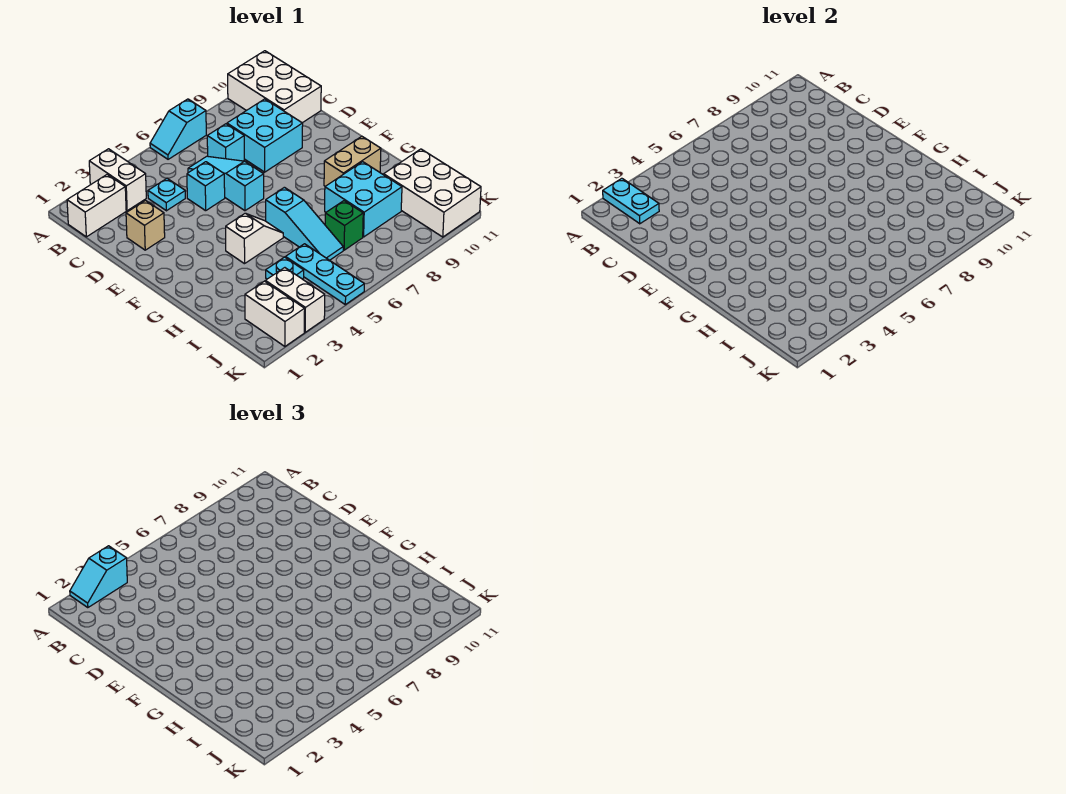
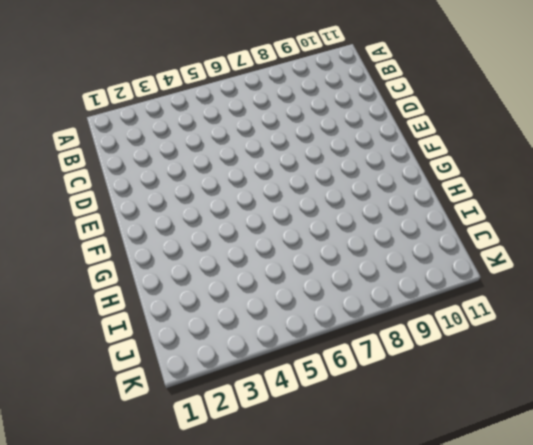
none -> white 1x2 brick [89,149,146,211]
none -> cyan 1x2 slope [150,99,206,159]
none -> white 2x3 brick [228,51,321,123]

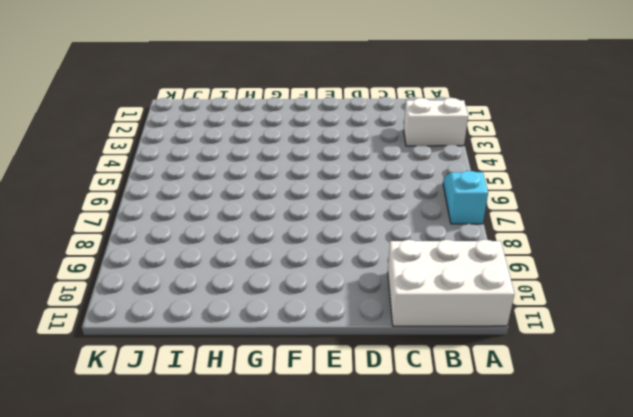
none -> white 1x2 brick [67,175,126,237]
none -> cyan 1x1 plate [148,179,185,211]
none -> cyan 1x3 slope [188,156,264,211]

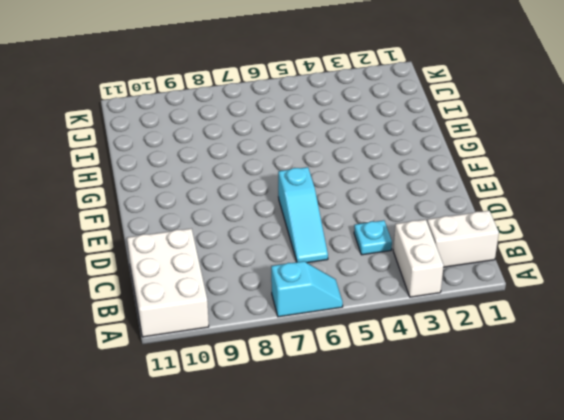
none -> cyan 1x1 brick [207,124,244,161]
none -> cyan 2x2 brick [227,99,303,172]
none -> tan 1x1 brick [126,201,165,250]

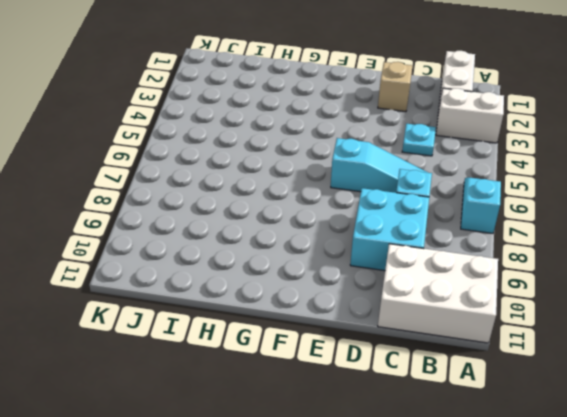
none -> cyan 1x1 brick [187,162,225,211]
none -> white 1x2 slope [226,213,283,264]
none -> cyan 1x3 slope [266,187,343,260]

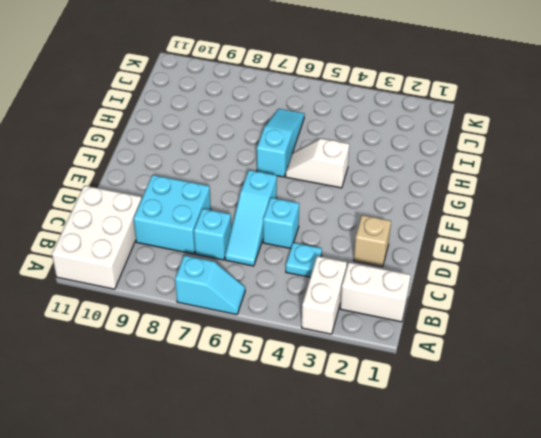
none -> tan 1x2 brick [324,136,381,186]
none -> cyan 2x2 brick [325,162,402,237]
none -> cyan 1x1 plate [266,257,304,279]

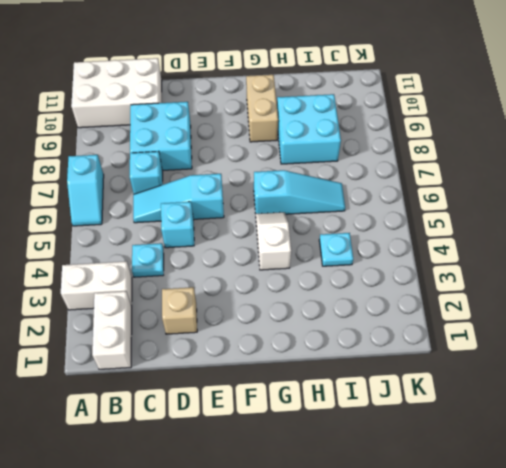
none -> cyan 1x3 plate [286,244,364,305]
none -> green 1x1 brick [325,201,363,250]
none -> white 2x3 brick [384,149,481,237]

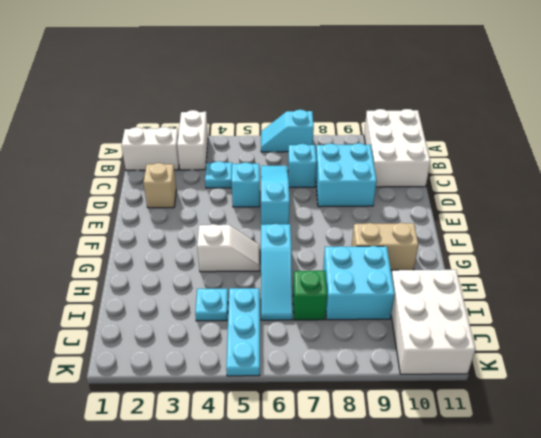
none -> white 1x2 brick [245,281,305,346]
none -> white 1x2 brick [265,268,325,332]
none -> cyan 1x2 plate [603,178,659,224]

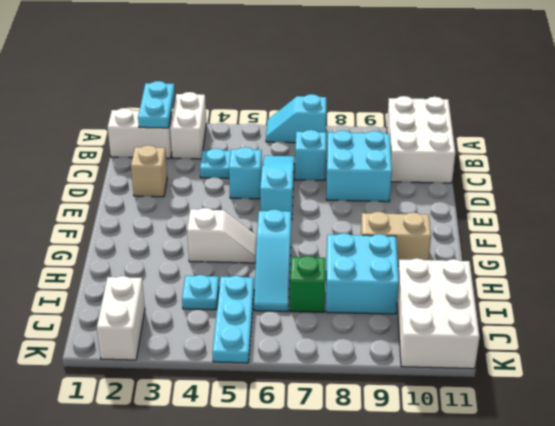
none -> white 1x2 brick [265,268,325,332]
none -> cyan 1x2 slope [70,546,127,608]

